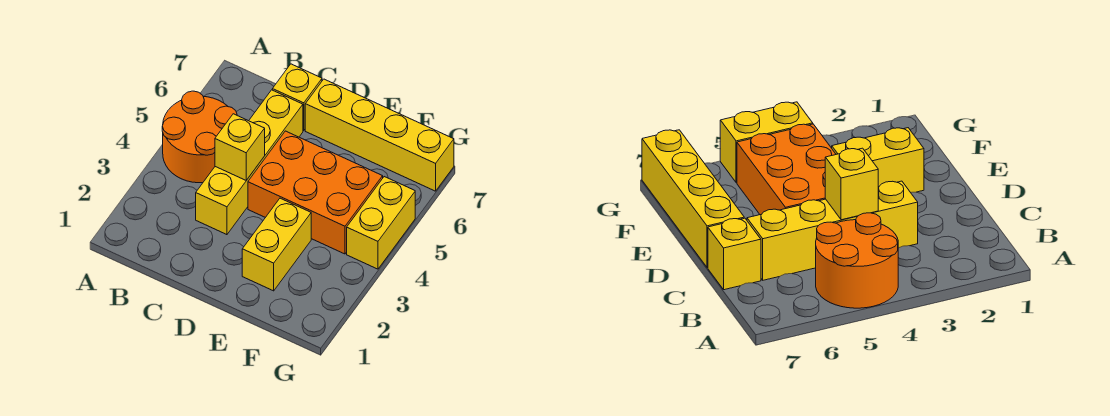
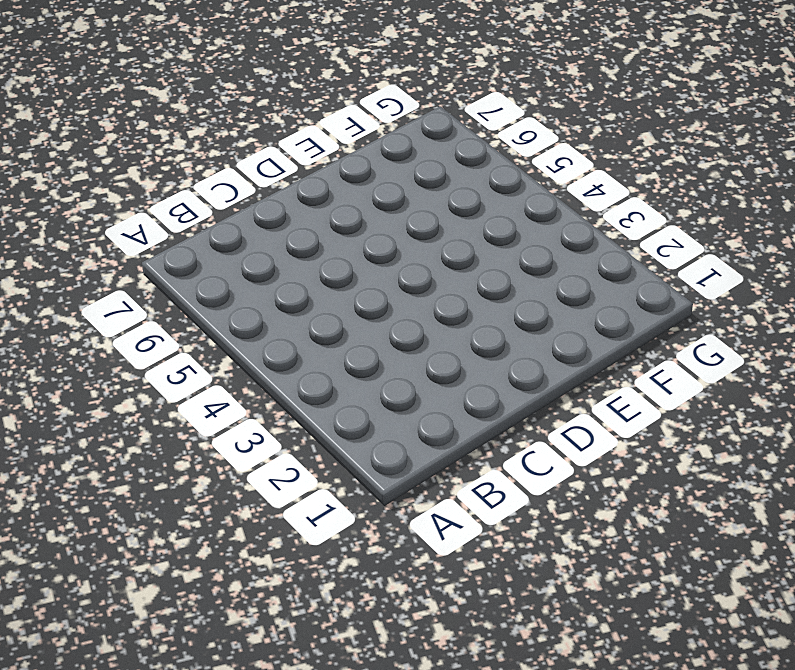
none -> orange 2x2 round brick [162,91,237,183]
none -> yellow 1x4 brick [196,90,303,235]

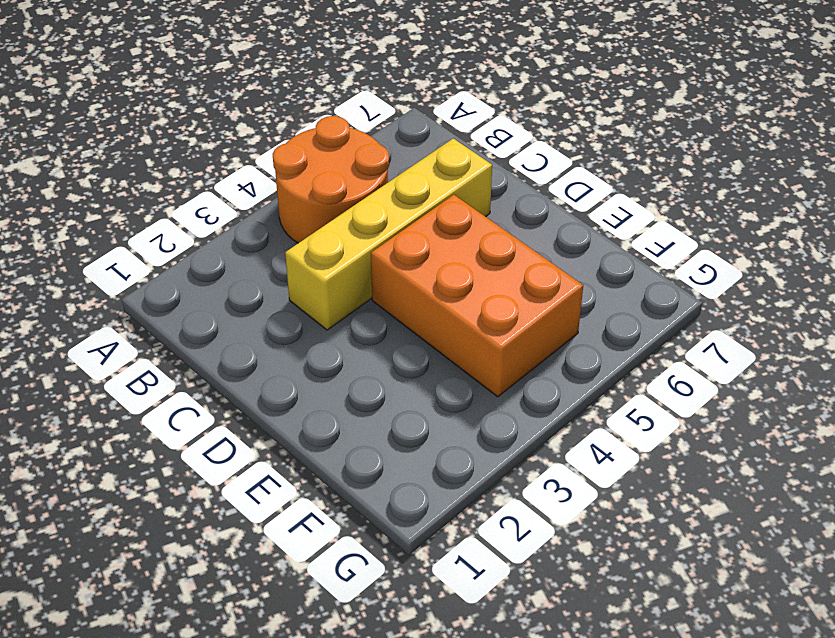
none -> yellow 1x1 brick [272,64,322,131]
none -> yellow 1x4 brick [305,79,454,191]

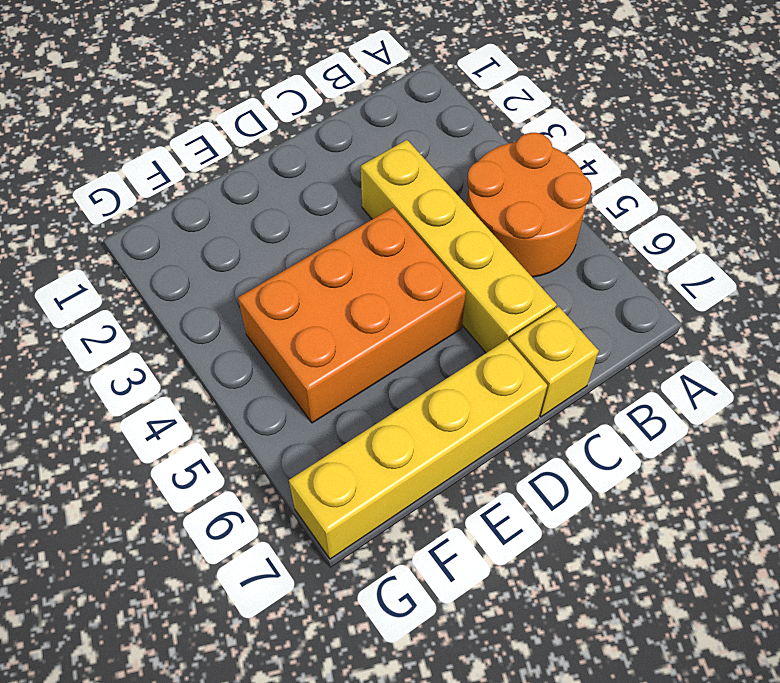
none -> yellow 1x2 brick [242,198,311,291]
none -> yellow 1x2 brick [347,177,415,269]

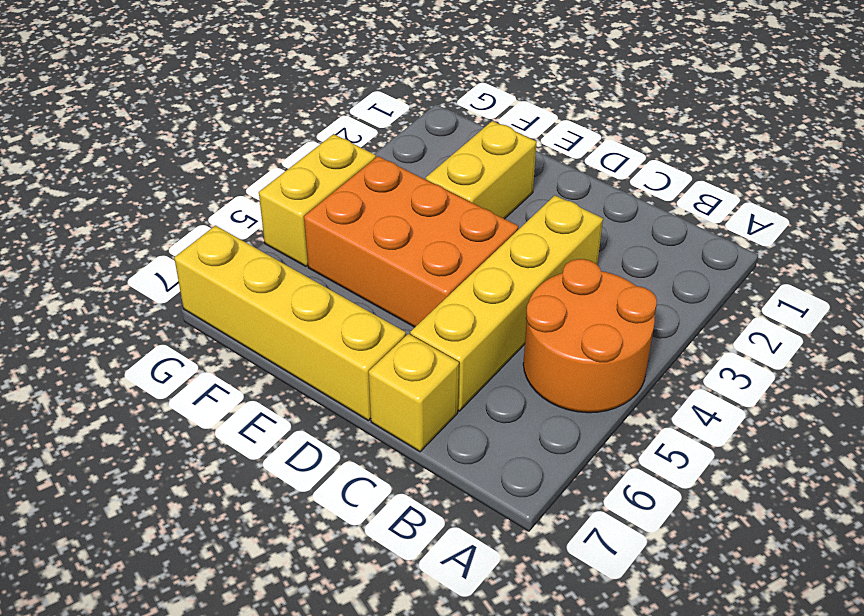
none -> yellow 1x1 brick [215,114,265,180]

